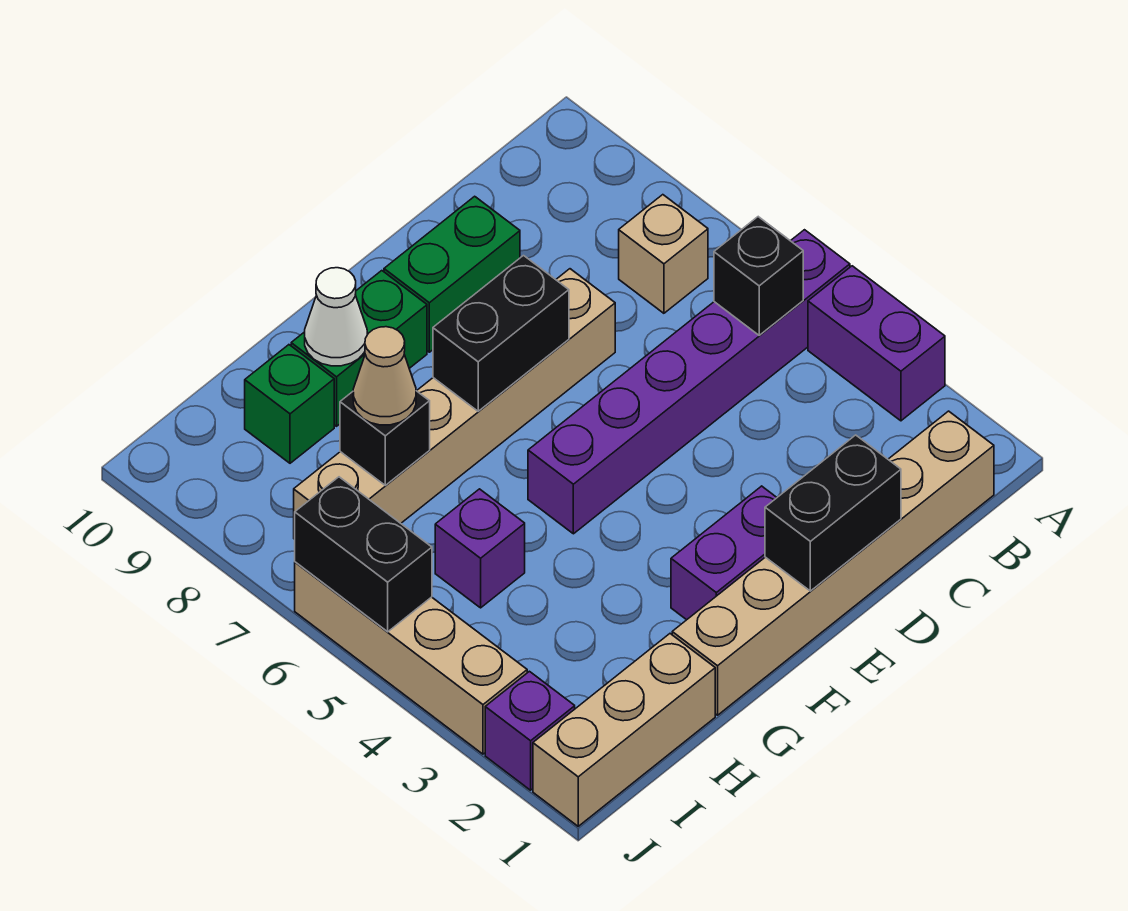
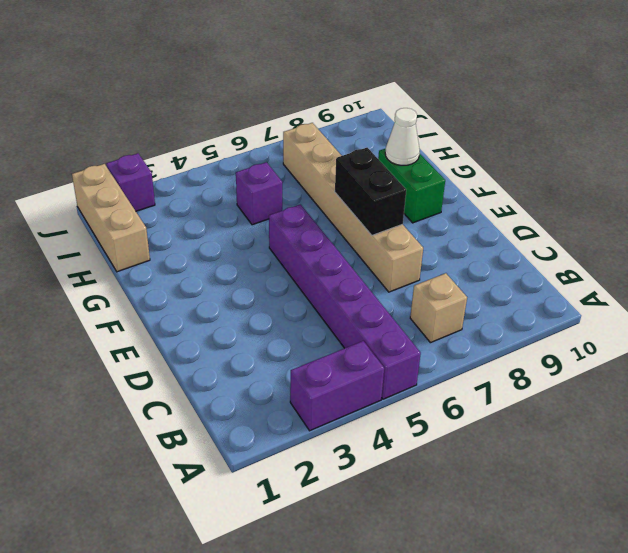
none -> tan 1x6 brick [672,411,994,715]
none -> green 1x2 brick [384,196,520,352]
none -> purple 1x2 brick [671,486,777,620]

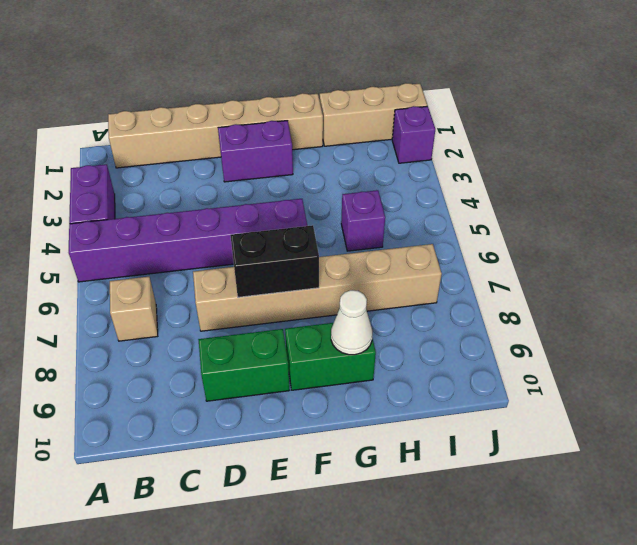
none -> green 1x1 brick [245,345,334,463]
none -> tan 1x4 brick [295,562,527,754]
none -> black 1x1 brick [714,217,803,335]

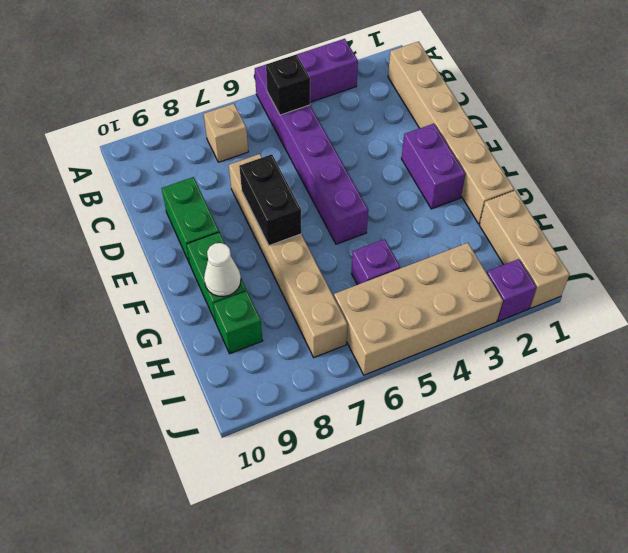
tan 2x4 brick [334,243,503,375] -> tan 1x4 brick [295,562,527,754]
none -> black 1x2 brick [765,435,901,591]
none -> black 1x1 brick [340,391,430,485]
none -> black 1x2 brick [295,477,432,632]

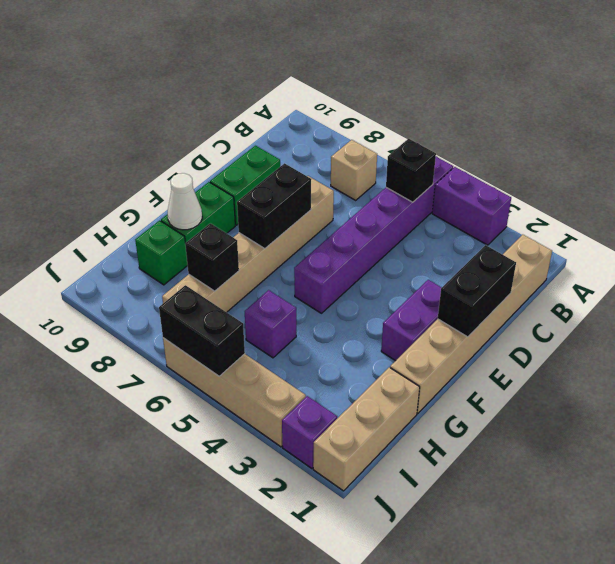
none -> tan 1x1 cone [353,327,416,425]

